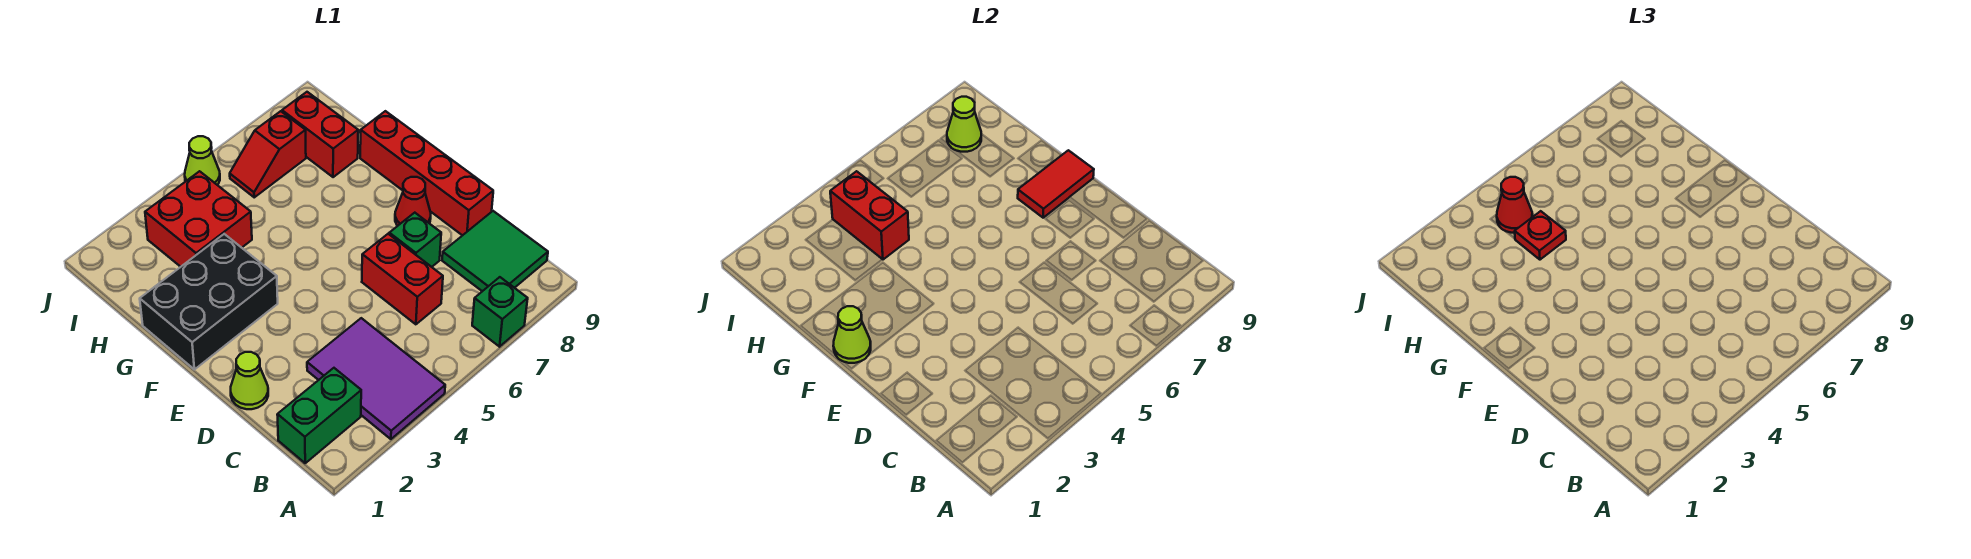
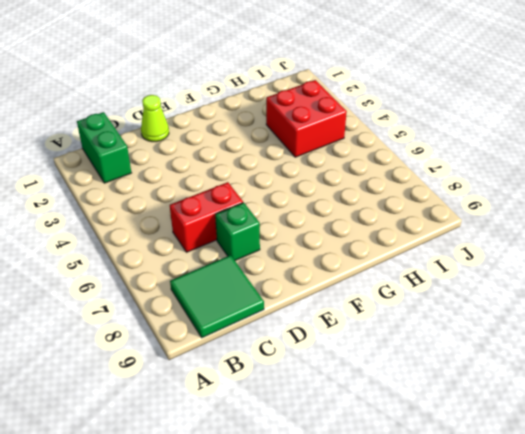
none -> purple 2x3 tile [307,318,445,439]
none -> green 1x1 brick [472,277,528,347]
none -> red 1x4 brick [360,111,493,236]

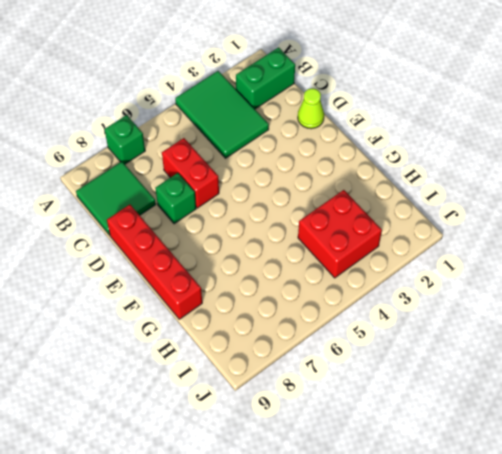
green 2x3 tile [175,71,269,158] -> purple 2x3 tile [307,318,445,439]
none -> red 1x1 cone [395,177,431,226]
none -> black 2x3 brick [140,234,278,369]
none -> red 1x2 brick [282,92,358,177]

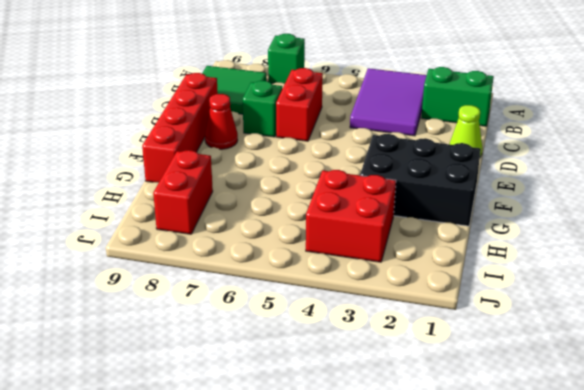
none -> red 1x2 slope [230,111,306,197]
none -> lime 1x1 cone [185,136,220,185]
none -> lime 1x1 cone [833,306,871,363]

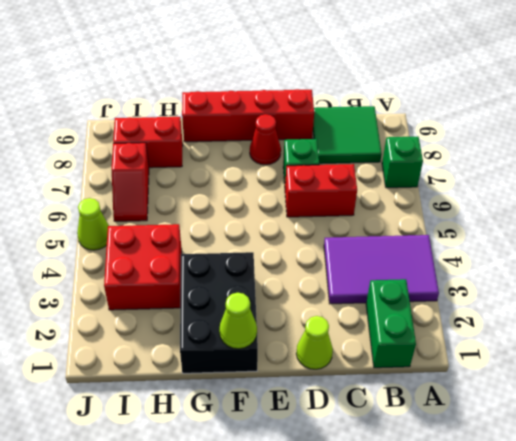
none -> red 1x2 tile [1018,150,1094,218]
none -> red 1x2 brick [830,171,909,260]
none -> lime 1x1 cone [947,97,981,152]

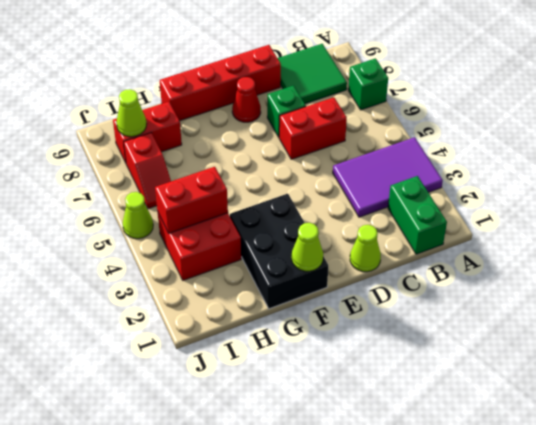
none -> red 1x2 tile [1018,150,1094,218]
none -> red 1x1 plate [1515,211,1566,260]
none -> red 1x1 cone [1497,177,1532,233]

